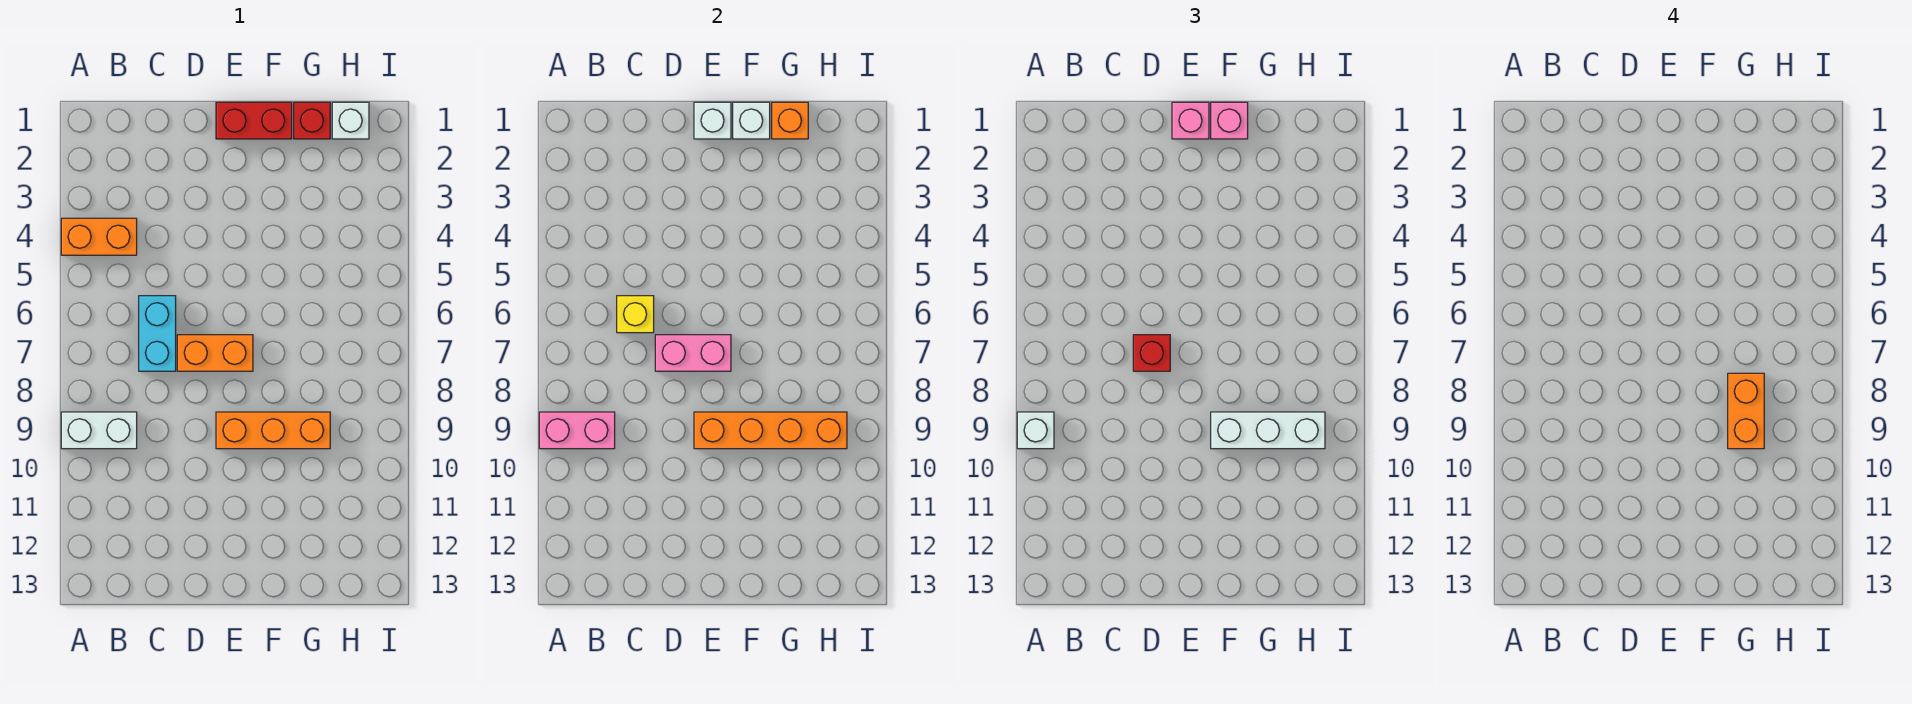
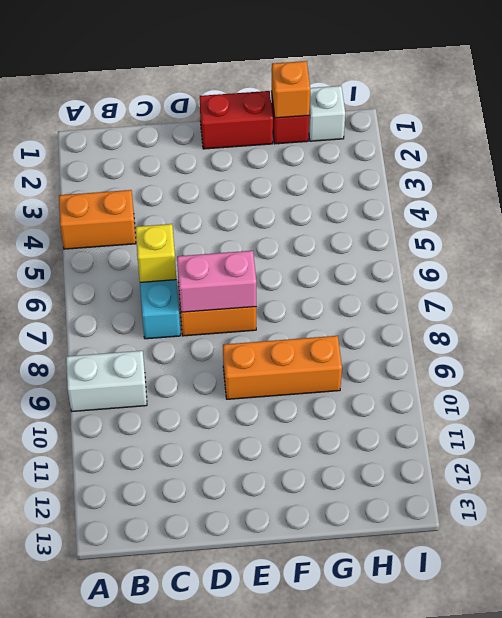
none -> pink 1x2 brick [539,412,615,449]
none -> white 1x1 brick [694,102,731,139]
none -> orange 1x4 brick [694,412,847,449]

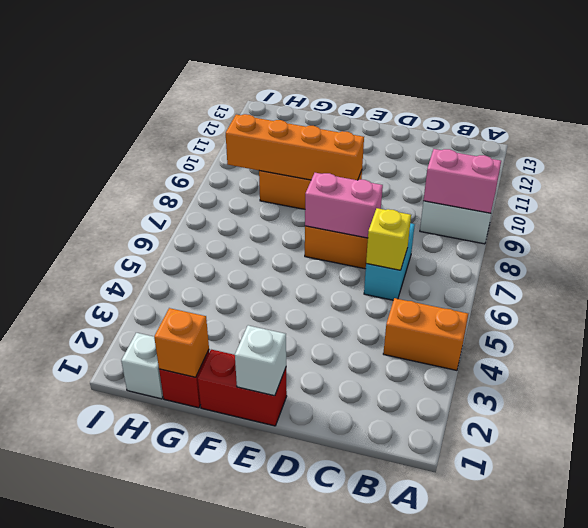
none -> white 1x1 brick [733,102,770,139]
none -> white 1x1 brick [1017,412,1054,449]
none -> red 1x1 brick [1133,335,1170,371]

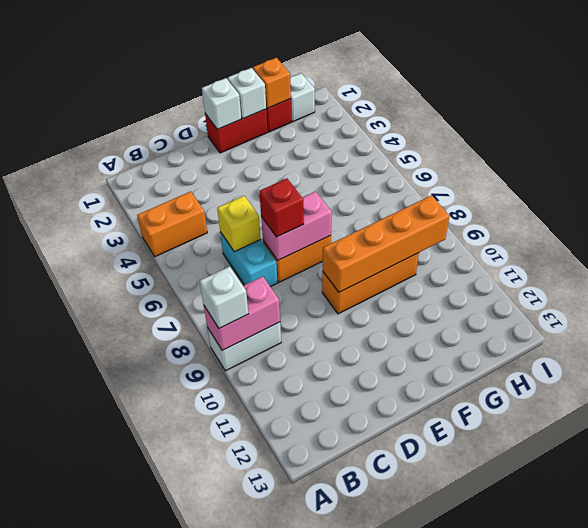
none -> pink 1x1 brick [1172,102,1209,139]
none -> pink 1x1 brick [1211,102,1248,139]
none -> white 1x3 brick [1211,412,1325,449]

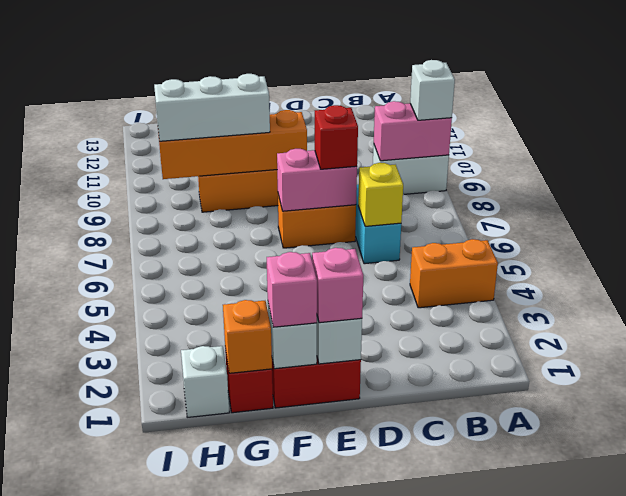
none -> orange 1x2 brick [1728,373,1764,449]

